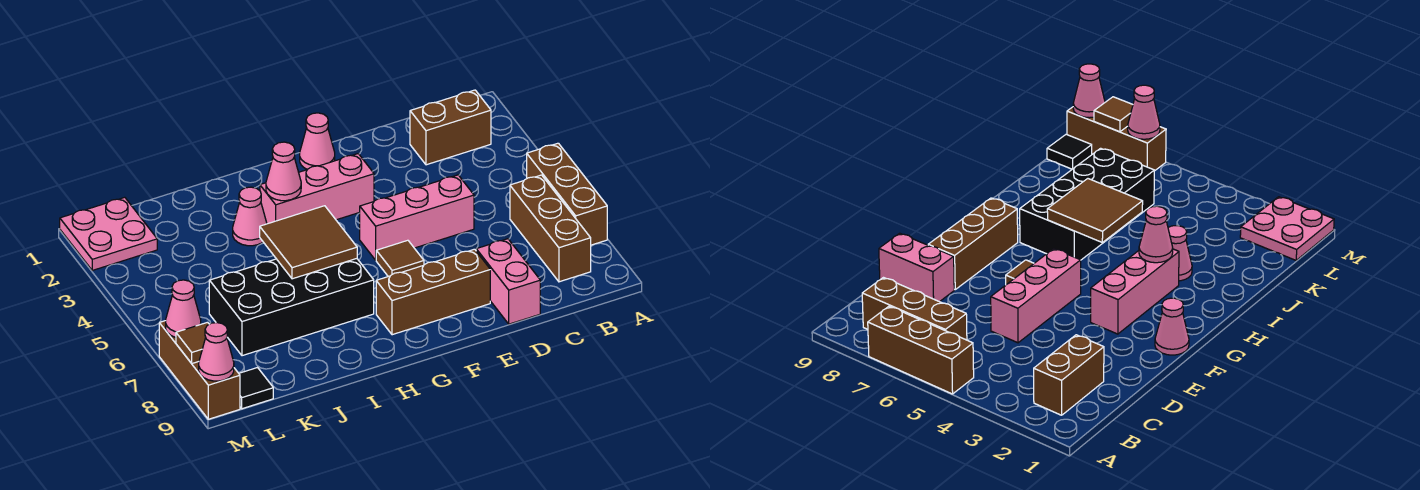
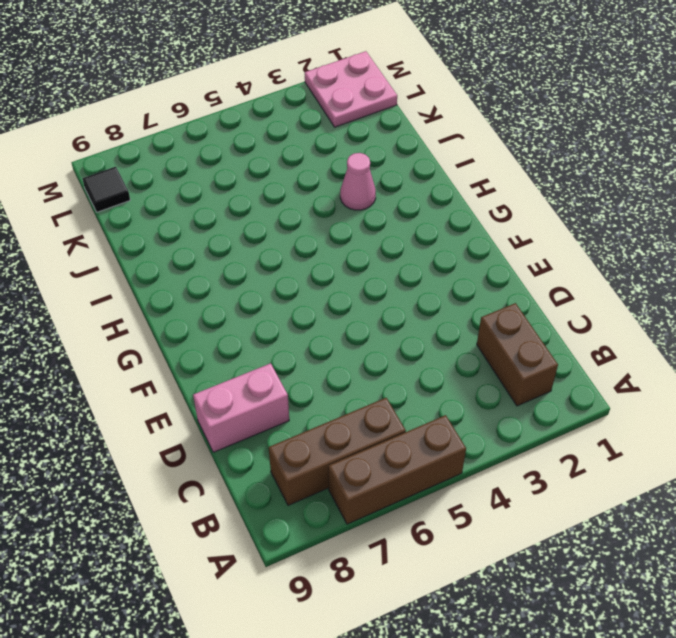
none -> pink 1x3 brick [360,175,474,260]
none -> brown 1x3 brick [376,249,490,335]
none -> pink 1x1 cone [300,113,335,169]

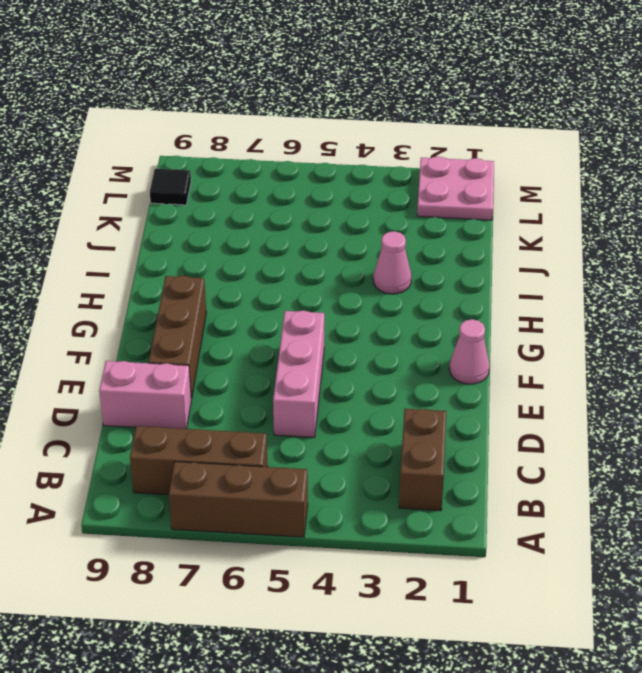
none -> pink 1x3 brick [260,154,374,224]
none -> brown 1x1 tile [376,240,424,277]
none -> black 2x4 brick [209,259,374,356]

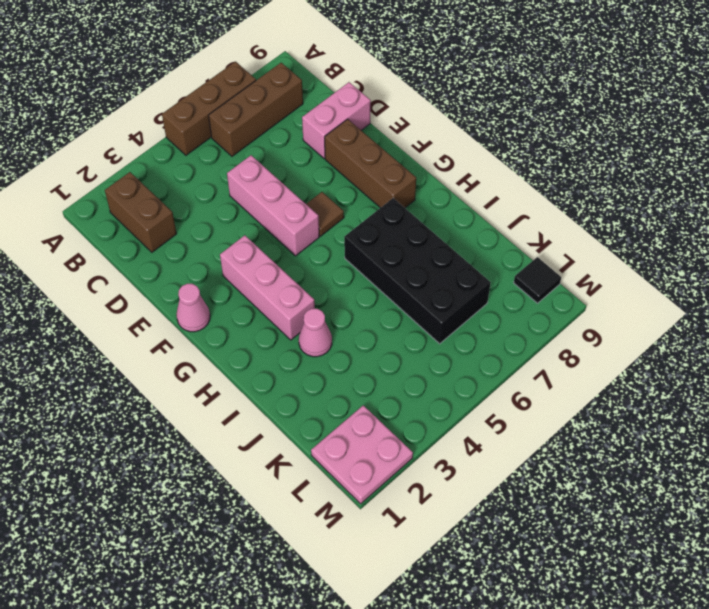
none -> brown 1x3 brick [159,321,240,419]
none -> pink 1x1 cone [266,142,301,201]
none -> brown 2x2 tile [260,206,357,279]

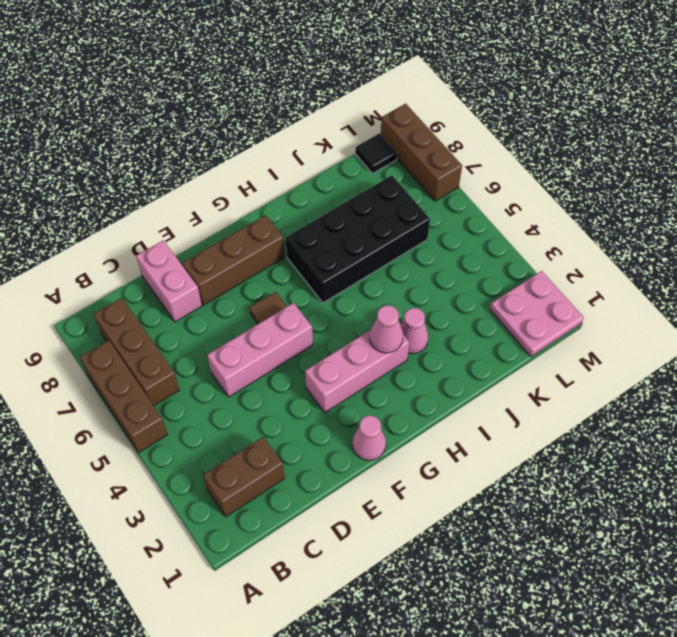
none -> brown 2x2 tile [260,206,357,279]
none -> pink 1x1 cone [166,280,201,337]
none -> brown 1x1 tile [176,322,209,363]

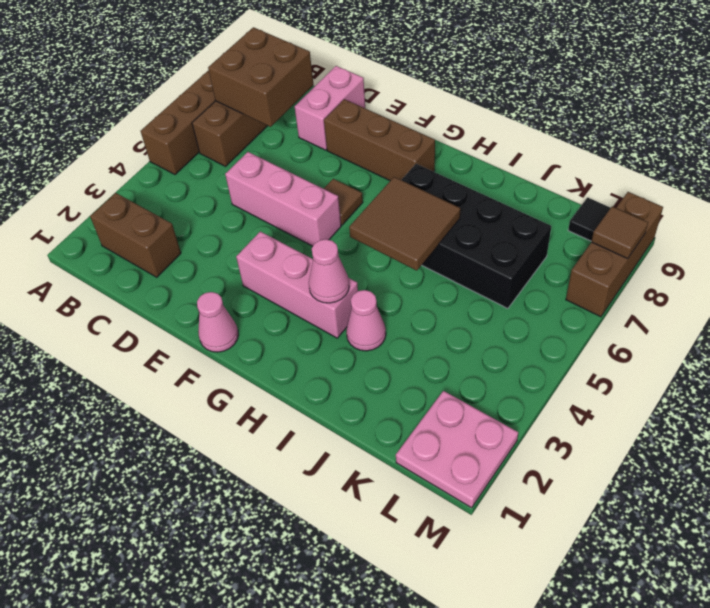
brown 2x2 brick [208,27,314,127] -> none
none -> pink 1x1 cone [166,280,201,337]
none -> pink 1x1 cone [199,323,234,381]

